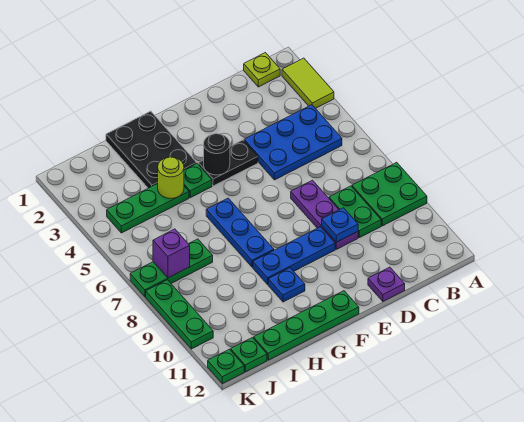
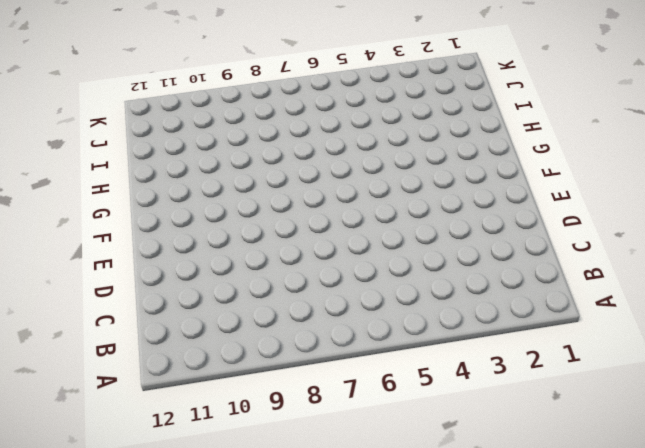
none -> lime 1x2 tile [282,58,334,109]
none -> green 2x2 plate [352,162,427,226]
none -> lime 1x1 plate [244,53,280,87]

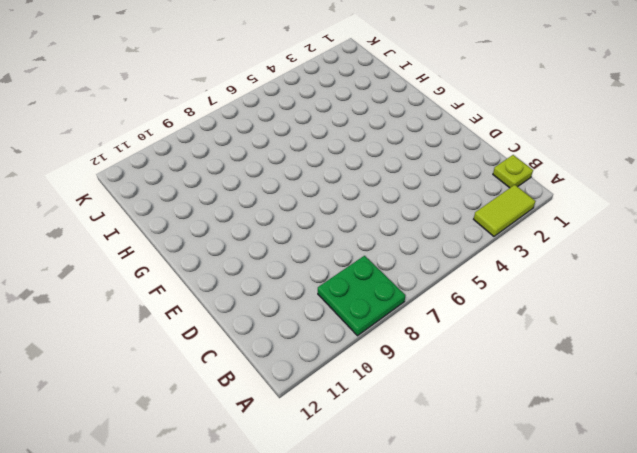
none -> blue 2x3 plate [244,105,342,180]
none -> green 1x2 plate [329,186,381,238]
none -> purple 1x3 plate [291,180,358,249]

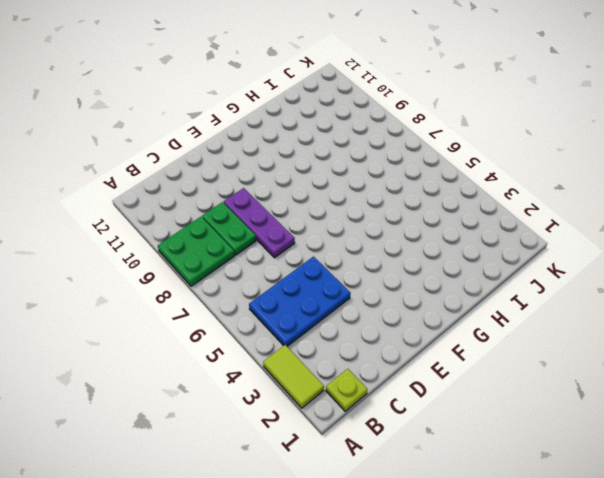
none -> purple 1x1 plate [368,267,405,301]
none -> black 1x2 plate [198,140,258,186]
none -> blue 1x3 plate [253,227,335,284]

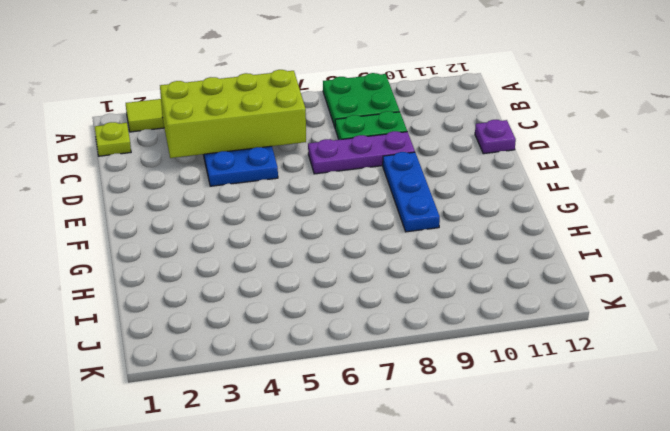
lime 2x4 brick [160,70,306,158] -> none
none -> black 1x2 plate [198,140,258,186]
none -> green 1x4 plate [253,291,359,360]
none -> black 2x3 plate [106,111,197,188]

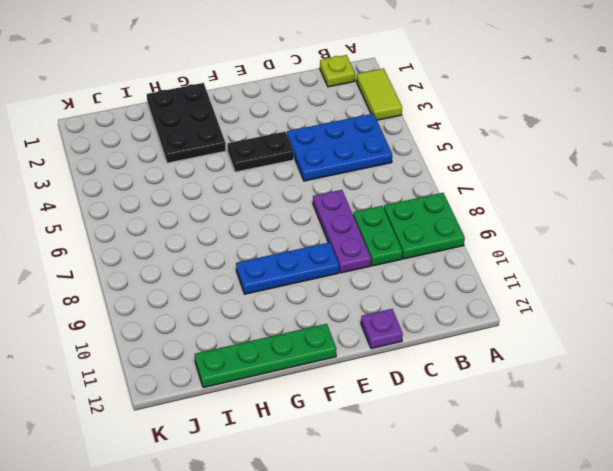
none -> green 1x1 plate [184,164,212,198]
none -> blue 1x3 plate [206,198,274,267]
none -> blue 1x1 plate [268,268,305,302]

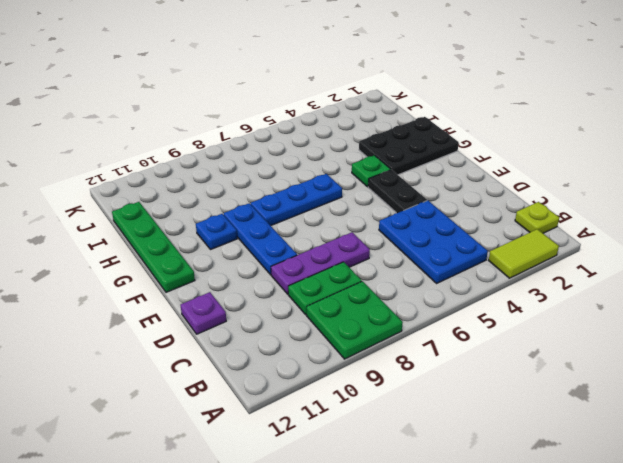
none -> green 1x3 plate [107,184,189,233]
none -> green 1x3 plate [130,239,213,297]
none -> green 1x1 plate [231,338,267,372]

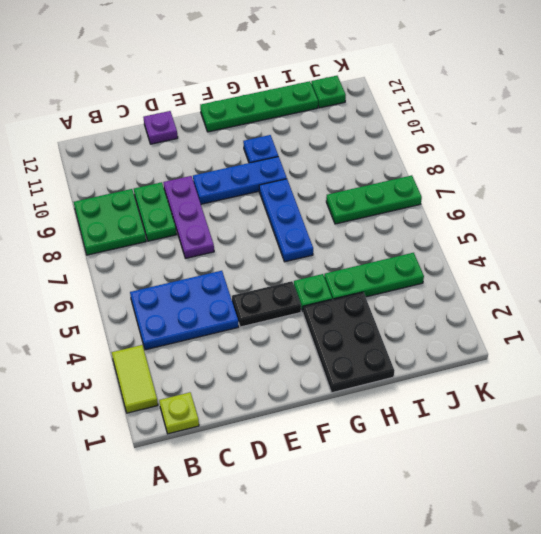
none -> green 1x3 plate [146,280,213,349]
none -> green 1x1 plate [208,349,244,384]
none -> blue 1x1 plate [322,208,358,242]

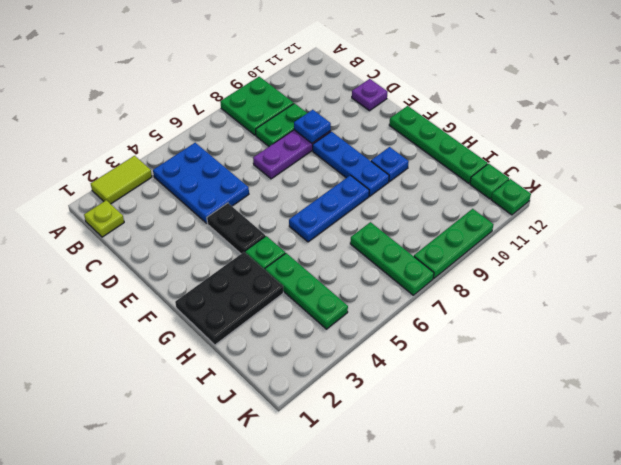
none -> black 1x1 round brick [204,134,230,175]
none -> lime 1x1 round brick [158,157,184,199]
none -> purple 1x1 brick [153,229,190,278]

